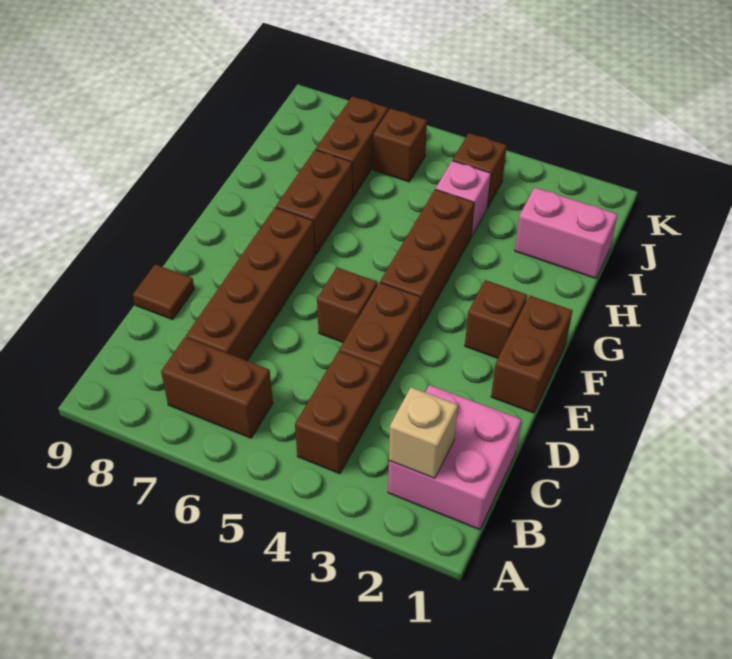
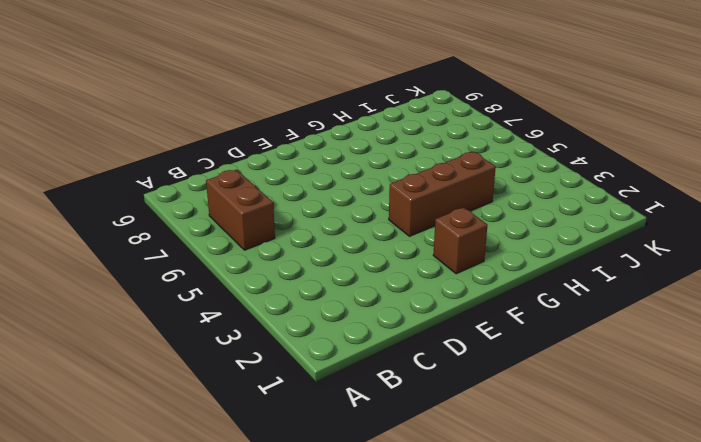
none -> pink 2x2 brick [388,385,521,530]
none -> brown 1x2 brick [295,351,381,474]
none -> brown 1x4 brick [186,208,315,361]

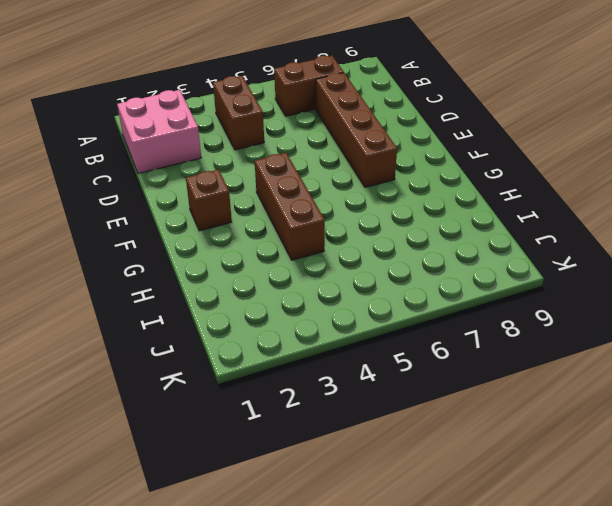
none -> brown 1x2 brick [339,282,421,399]
none -> brown 1x1 tile [133,264,194,320]
none -> brown 1x2 brick [491,296,573,413]

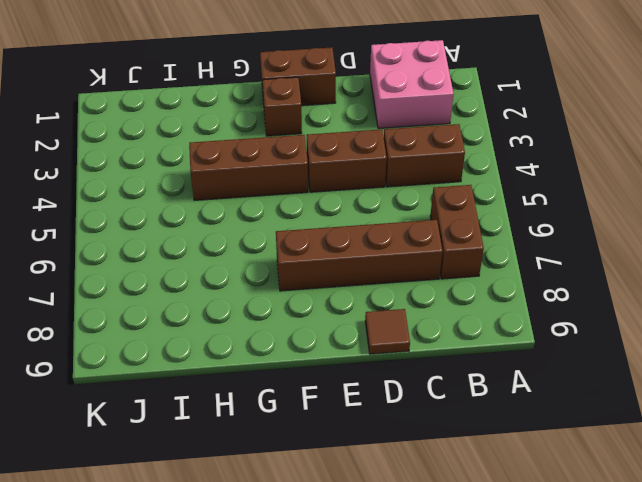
none -> brown 1x1 brick [317,267,377,342]
none -> brown 1x2 brick [276,150,353,255]
none -> pink 1x2 brick [515,187,618,278]

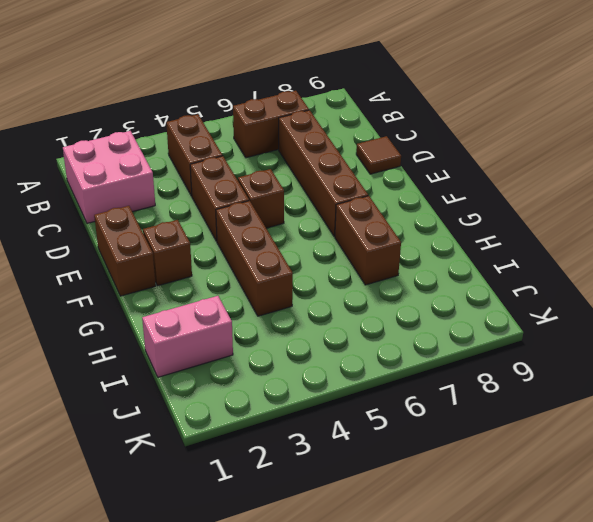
none -> pink 1x1 brick [436,161,491,237]
none -> brown 1x2 brick [316,96,388,197]
none -> brown 1x1 brick [453,133,507,208]

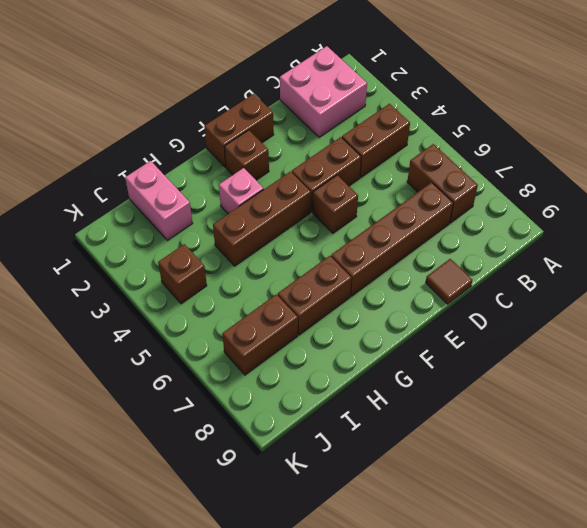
pink 1x1 brick [219,168,264,214] -> pink 1x1 brick moved to [436,161,491,237]
none -> brown 1x1 brick [373,108,427,182]
none -> tan 1x1 brick [389,387,458,479]

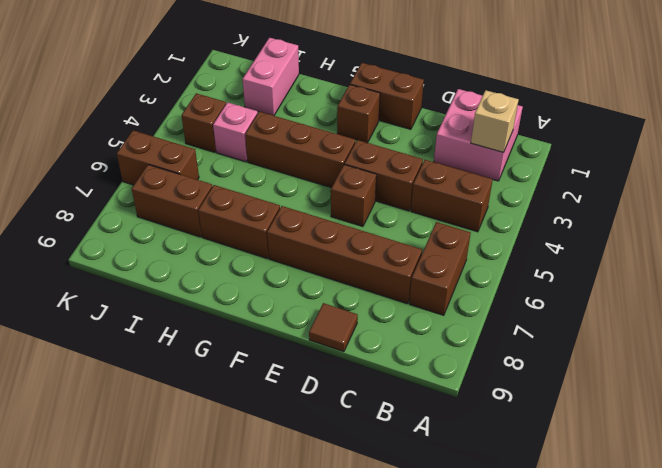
brown 1x2 brick [117,130,199,185] -> brown 1x1 brick [373,108,427,182]

